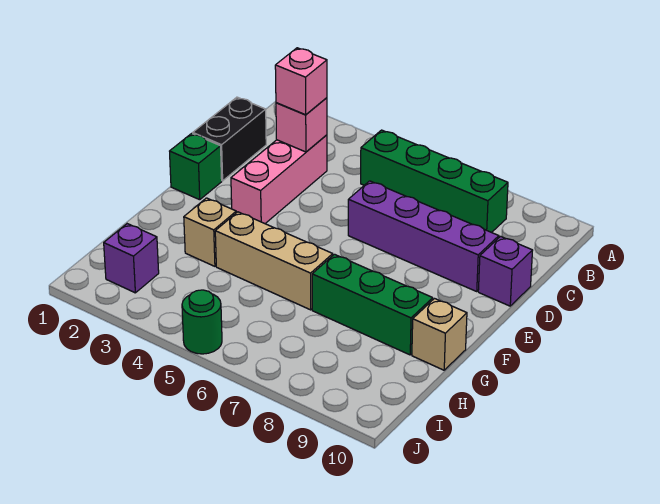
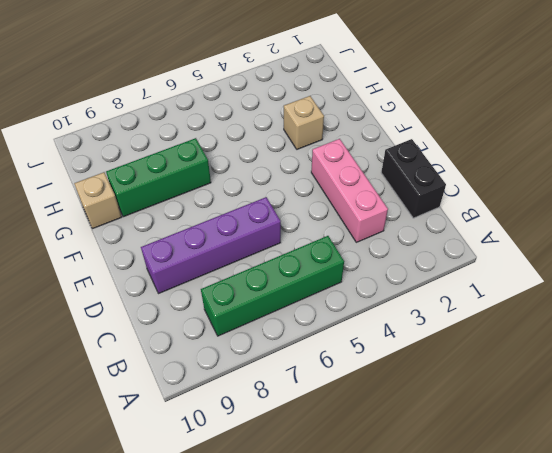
none -> purple 1x1 brick [478,236,533,306]
none -> green 1x1 brick [170,133,222,200]
none -> tan 1x3 brick [215,212,333,310]

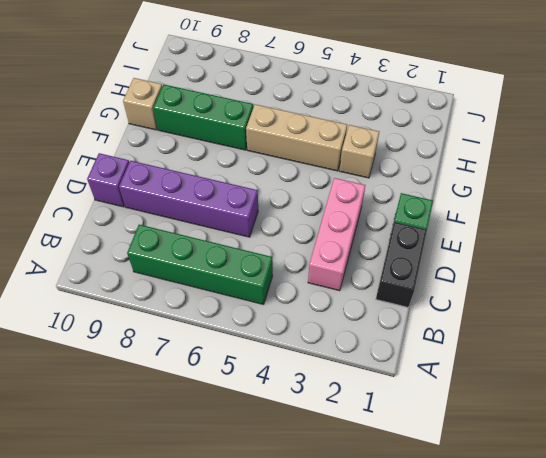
none -> purple 1x1 brick [104,224,159,293]
none -> green 1x1 round brick [182,290,222,354]
none -> pink 1x1 brick [276,98,327,152]

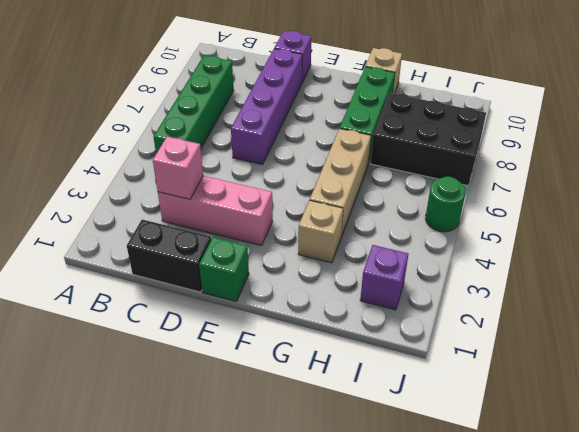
black 2x3 brick [370,93,486,186] -> none
none -> pink 1x1 brick [275,48,327,115]

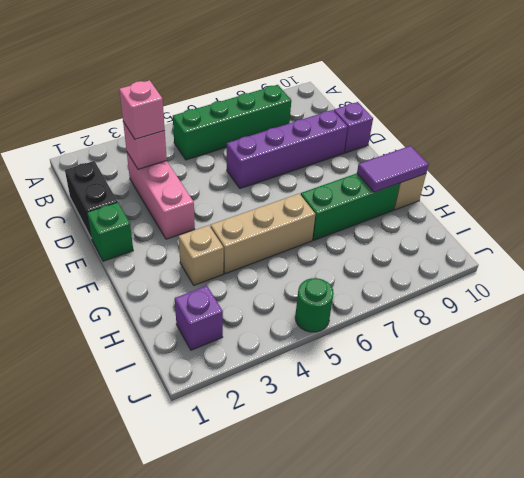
purple 1x2 tile [357,146,429,192] -> none

